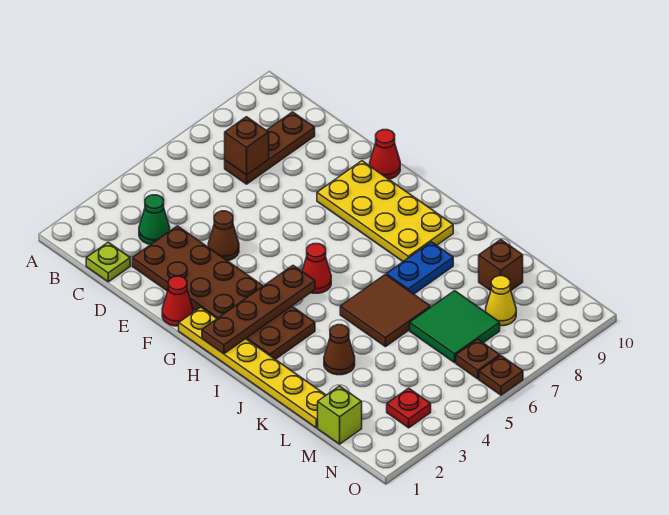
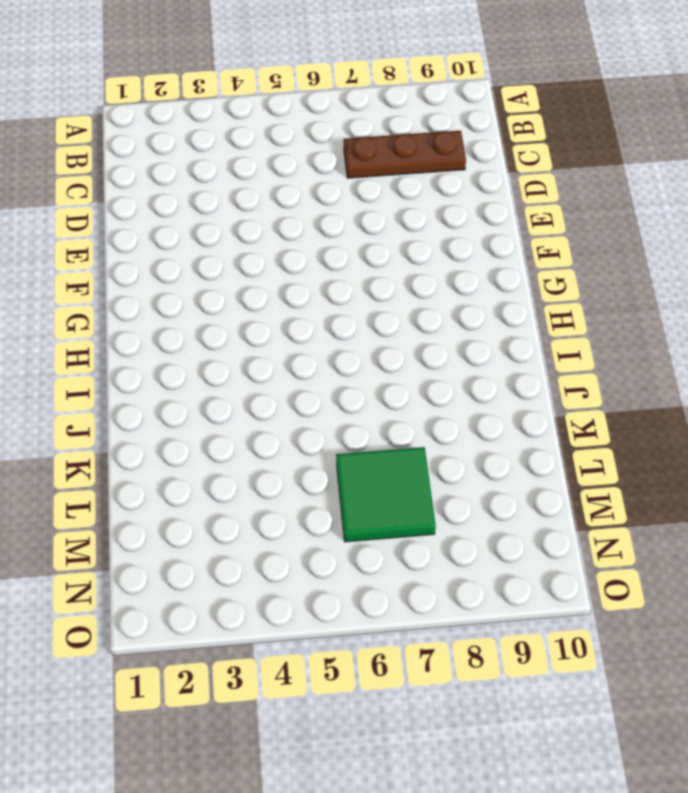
none -> lime 1x1 plate [86,242,130,282]
none -> green 1x1 cone [139,195,170,245]
none -> brown 2x6 plate [132,226,315,359]

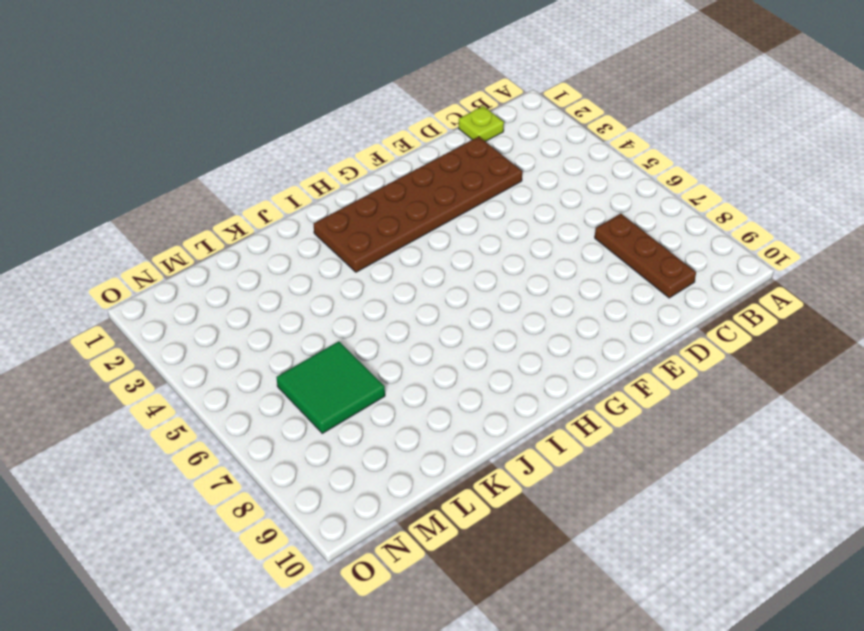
none -> green 1x1 cone [139,195,170,245]
none -> brown 1x1 cone [208,211,239,261]
none -> red 1x1 cone [162,276,193,326]

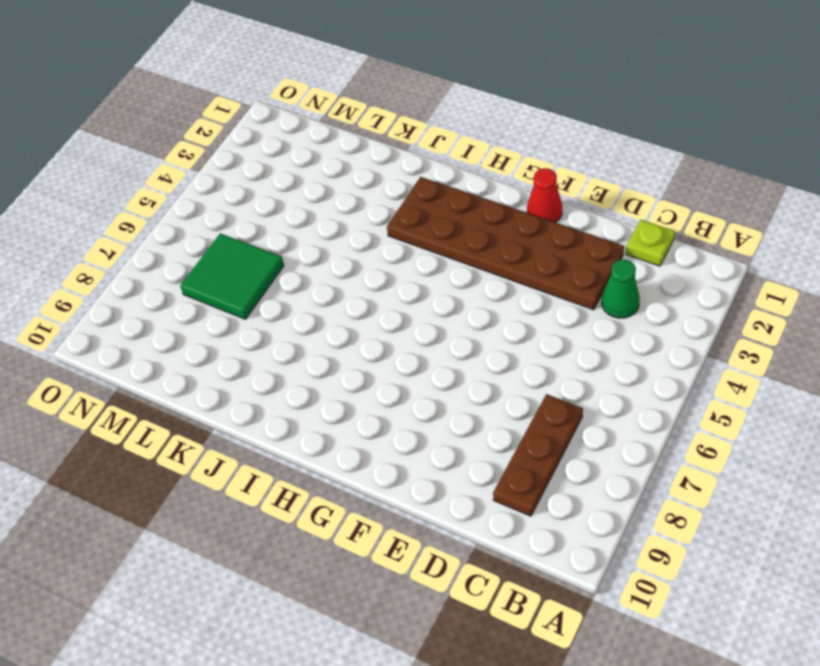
none -> brown 1x1 cone [208,211,239,261]
none -> yellow 2x4 plate [317,161,453,261]
none -> red 1x1 cone [370,130,400,179]

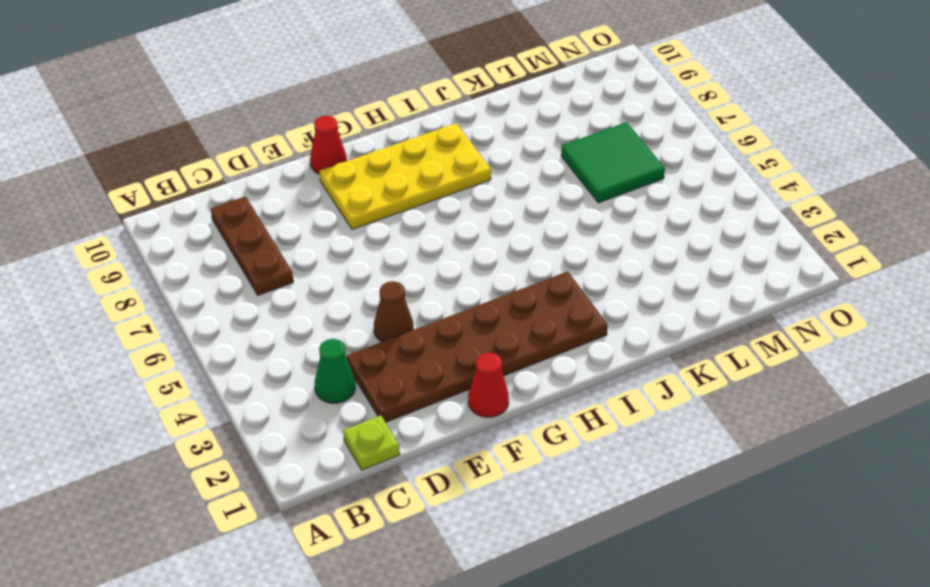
none -> yellow 1x6 plate [179,307,326,428]
none -> red 1x1 cone [302,244,331,293]
none -> brown 2x2 tile [340,274,431,347]

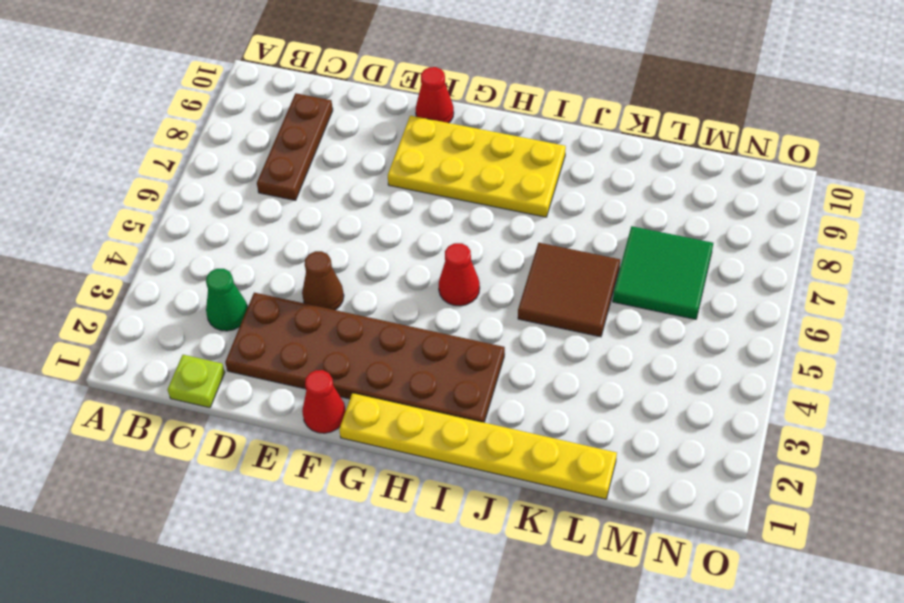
none -> blue 1x2 plate [386,242,453,294]
none -> brown 1x1 cone [324,325,355,375]
none -> brown 1x1 brick [479,240,523,291]

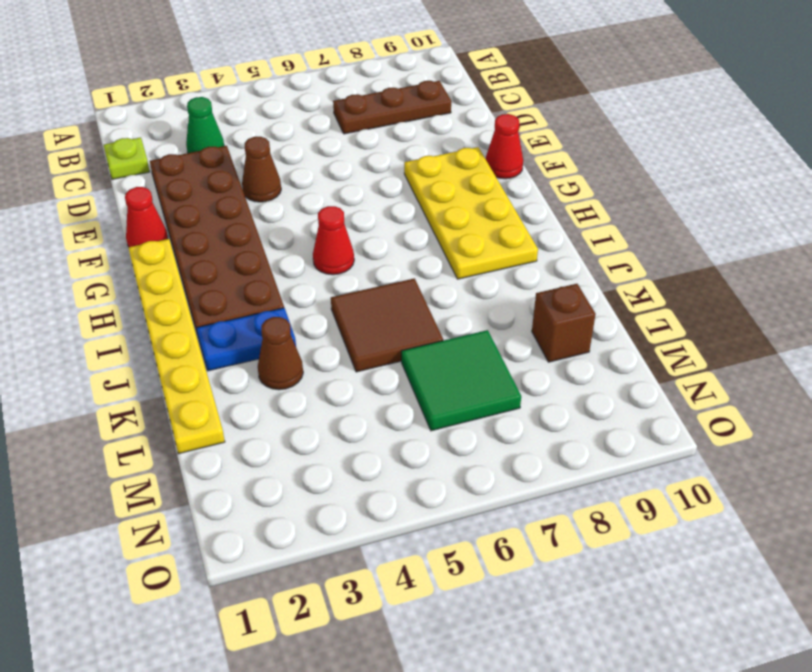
blue 1x2 plate [197,308,296,371] -> blue 1x2 plate moved to [386,242,453,294]
none -> lime 1x1 brick [318,386,362,444]
none -> yellow 1x1 cone [486,276,516,326]
none -> red 1x1 plate [387,388,431,428]

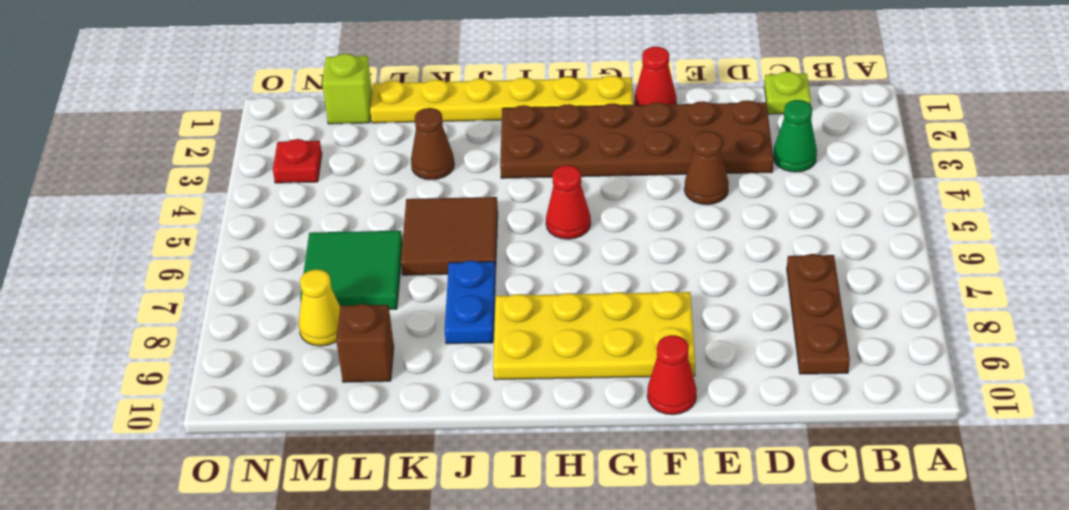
none -> brown 1x1 plate [456,340,500,379]
none -> brown 1x1 plate [479,356,523,395]
none -> brown 1x1 brick [225,117,269,175]

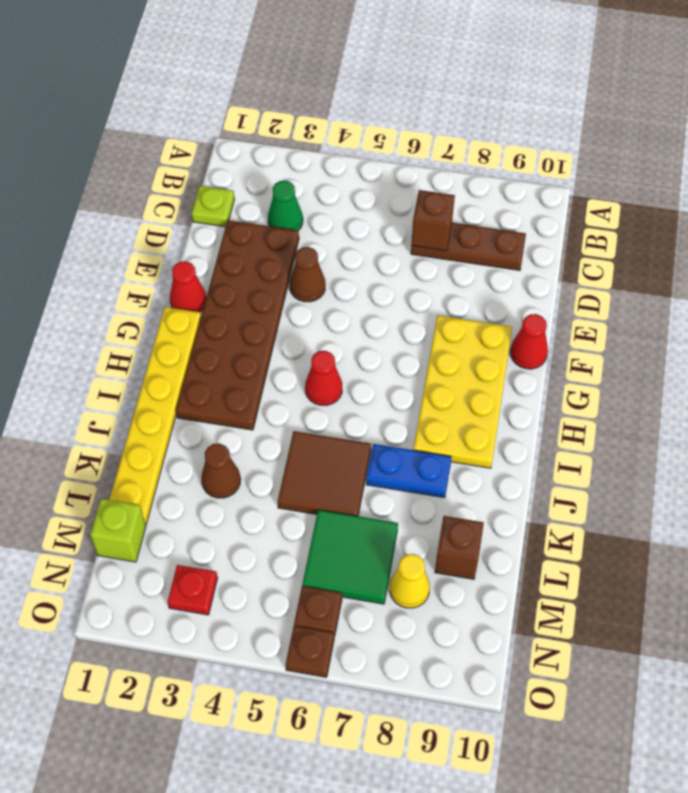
none -> brown 1x4 plate [202,266,315,354]

